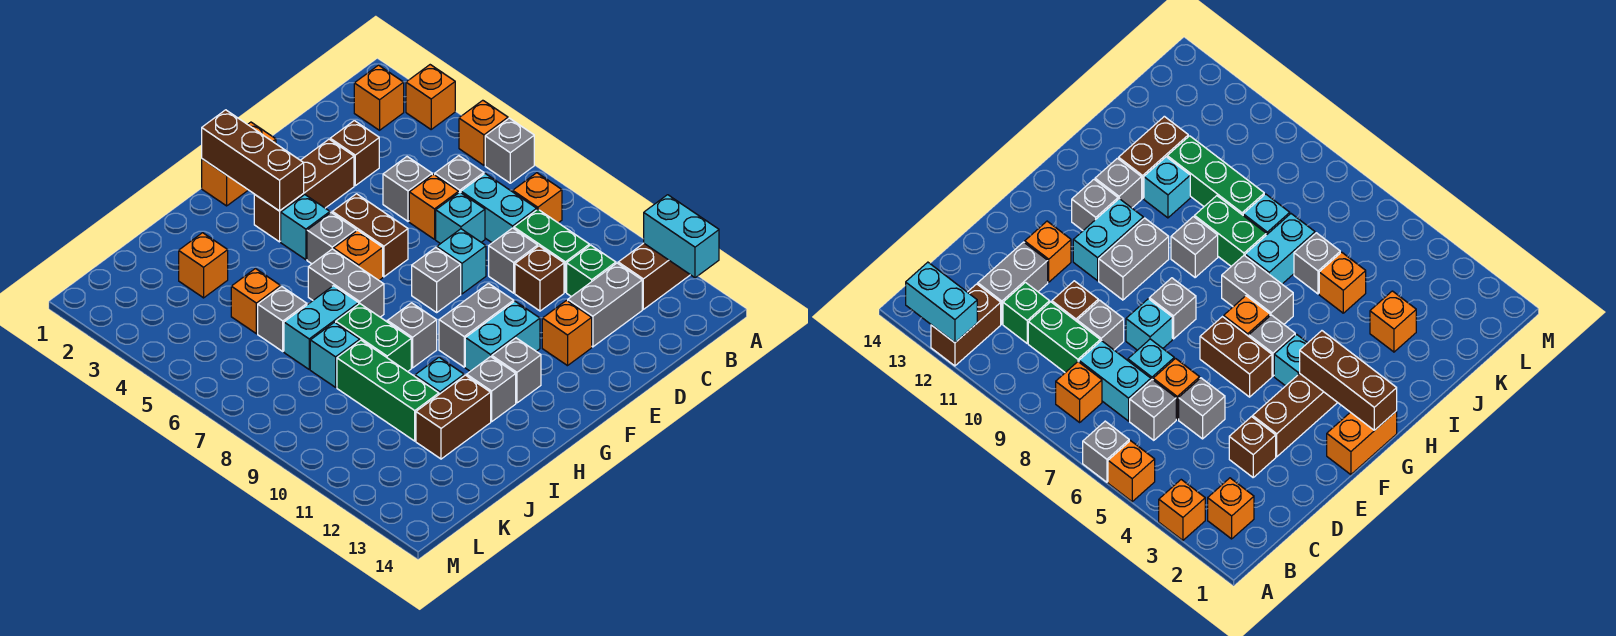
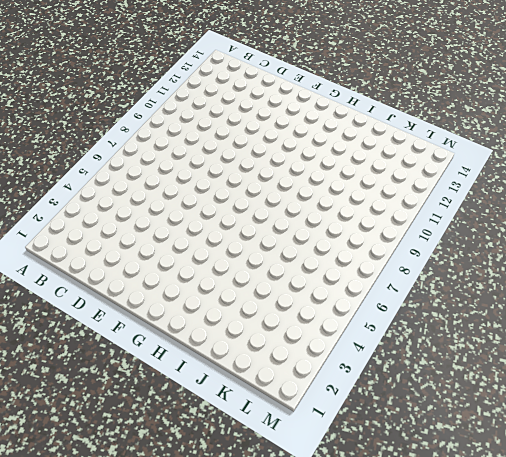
none -> orange 1x1 brick [406,65,455,129]
none -> orange 1x1 brick [459,100,508,165]
none -> grey 1x1 brick [485,118,534,183]
none -> brown 1x2 brick [618,243,690,309]

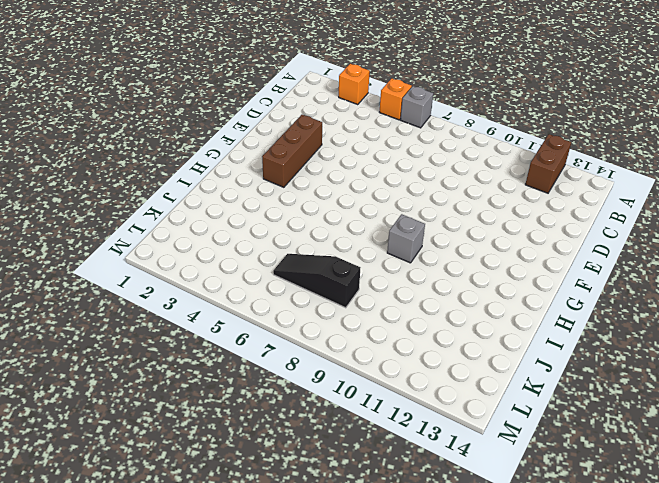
black 1x3 slope [273,254,360,308] -> none
none -> orange 1x1 brick [354,65,404,130]
none -> orange 1x1 brick [513,173,562,223]
none -> grey 1x1 brick [435,156,484,192]
none -> cyan 1x2 brick [461,174,537,243]

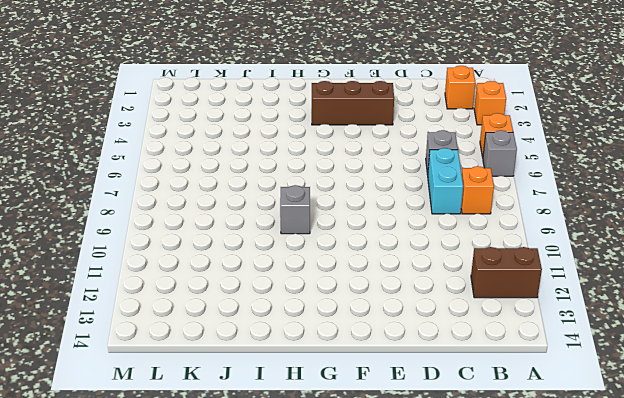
none -> green 1x2 brick [514,209,589,292]
none -> green 1x1 brick [567,245,616,297]
none -> grey 1x2 brick [568,263,642,347]
none -> brown 1x1 brick [330,121,379,186]

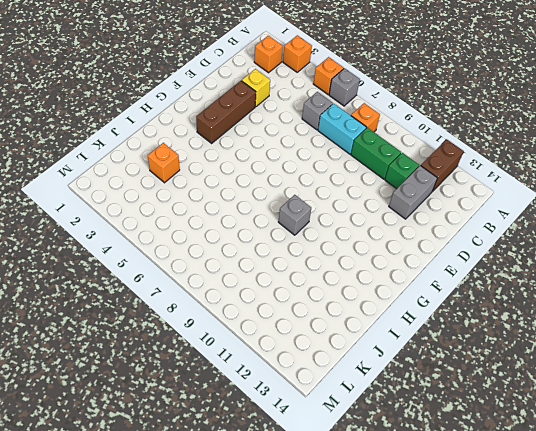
yellow 1x1 brick [242,69,270,107] -> brown 1x1 brick [330,121,379,186]
none -> grey 1x1 brick [383,157,432,221]
none -> orange 1x1 brick [409,174,459,239]
none -> cyan 1x1 brick [436,192,485,244]
none -> grey 1x1 brick [489,228,538,293]

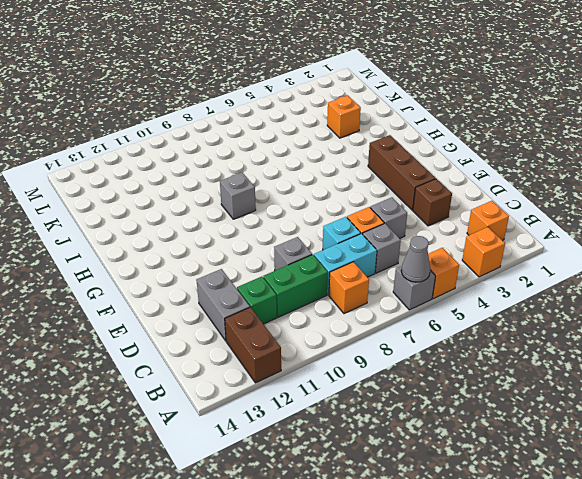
grey 1x1 cone [401,236,430,282] -> none
none -> brown 1x1 brick [515,246,564,311]
none -> cyan 1x1 brick [437,229,486,294]
none -> orange 1x1 brick [542,301,592,366]
none -> orange 1x2 brick [202,122,276,206]

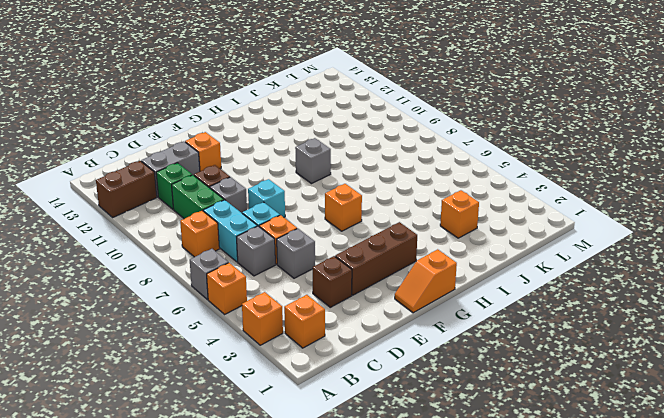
orange 1x2 slope [395,249,457,313] -> orange 1x2 brick [202,122,276,206]
none -> brown 1x2 brick [332,194,408,277]
none -> grey 1x1 brick [412,247,461,312]
none -> grey 1x2 brick [439,283,514,367]
none -> cyan 1x2 brick [465,301,540,371]

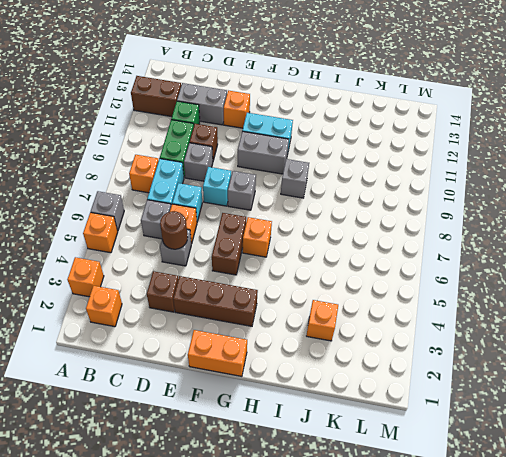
brown 1x1 round brick [160,211,188,249] -> none
none -> cyan 1x1 brick [281,195,330,260]
none -> grey 1x1 brick [307,212,356,264]
none -> grey 1x1 brick [492,338,541,403]
none -> grey 1x2 brick [308,249,384,317]

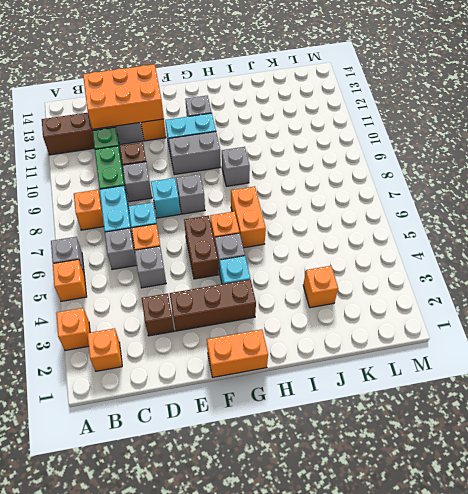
orange 2x3 brick [83,64,164,130] -> none
orange 1x2 brick [231,186,266,248] -> grey 1x2 brick [308,249,384,317]
none -> grey 1x1 brick [467,357,516,421]
none -> cyan 1x2 brick [284,286,359,369]
none -> green 1x2 brick [336,304,411,372]
none -> cyan 1x1 brick [415,357,464,394]

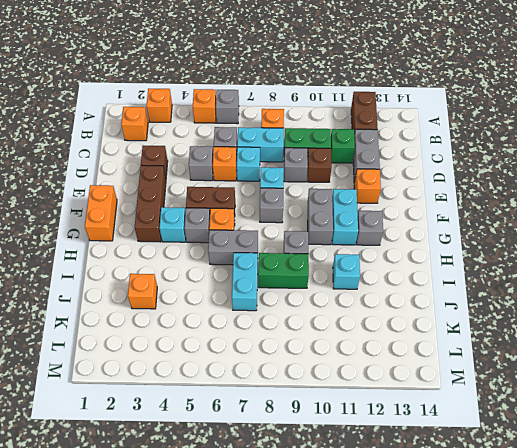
none -> grey 1x1 brick [467,357,516,421]
none -> brown 1x2 brick [416,375,491,459]
none -> orange 1x1 brick [231,269,281,334]
none -> grey 1x1 brick [258,287,307,351]

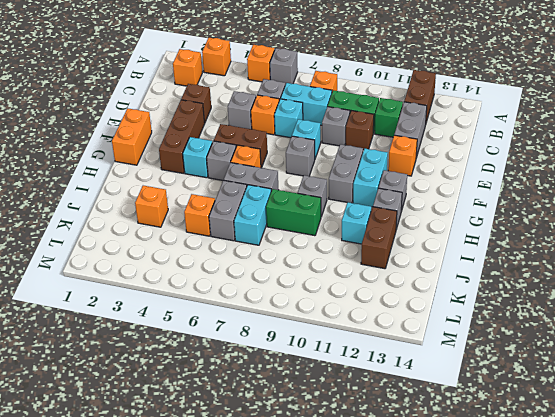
grey 1x2 brick [209,180,247,241] -> grey 1x1 brick [258,287,307,351]
none -> cyan 1x1 brick [310,322,360,387]
none -> green 1x3 brick [337,340,439,441]
none -> cyan 1x2 brick [644,195,719,278]
none -> brown 1x3 brick [202,110,304,211]

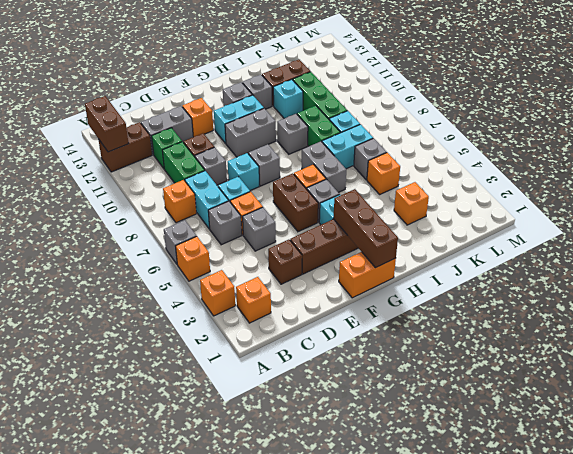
brown 1x2 brick [85,96,129,152] -> cyan 1x2 brick [644,195,719,278]

